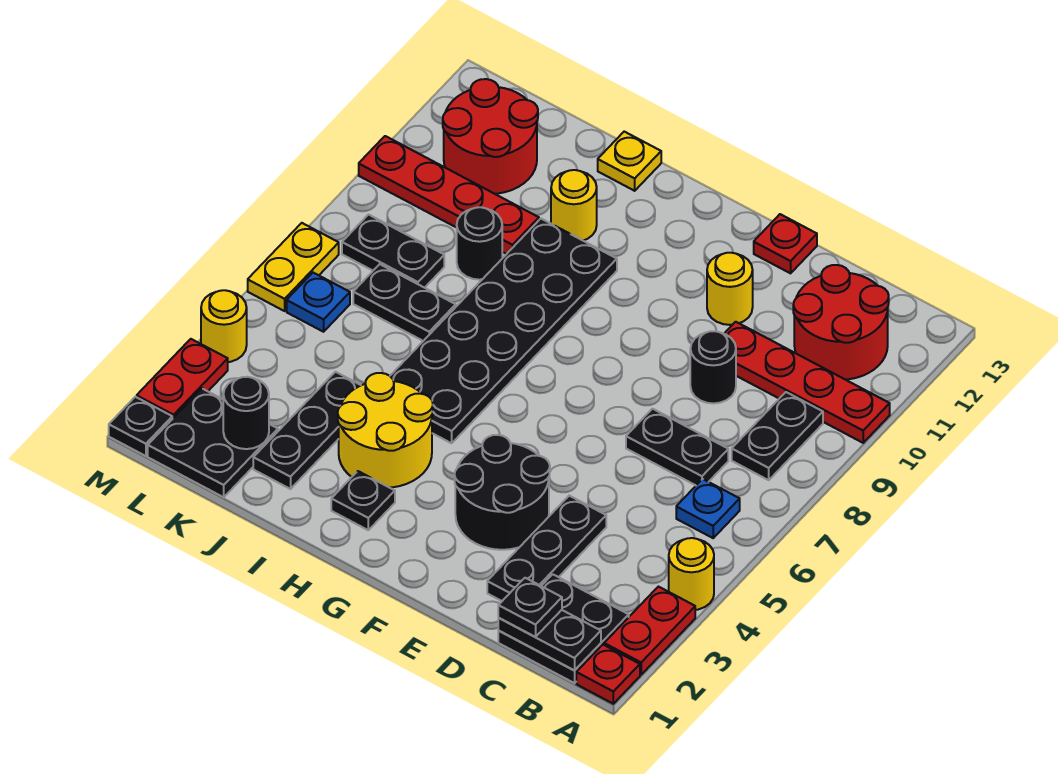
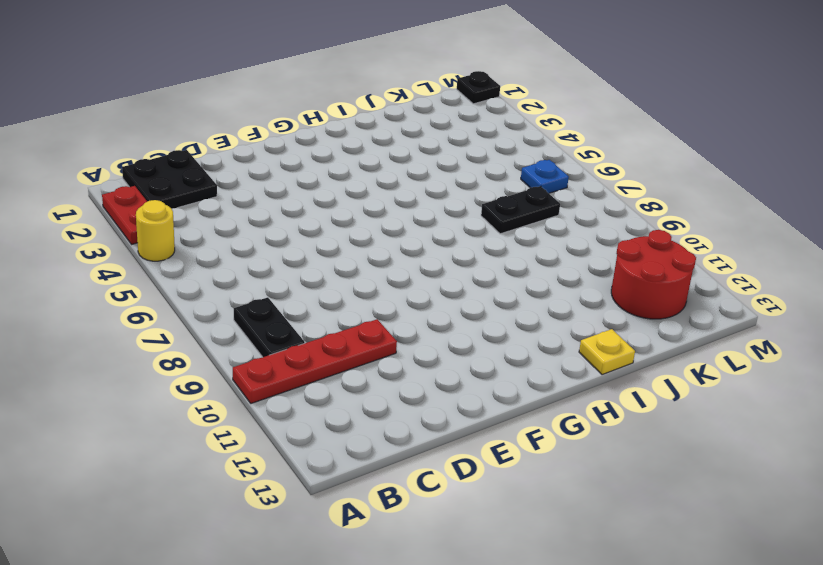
none -> red 1x1 plate [576,645,640,704]
none -> blue 1x1 plate [676,479,740,538]
none -> red 2x2 round brick [793,265,889,380]
none -> black 1x2 plate [626,409,728,485]

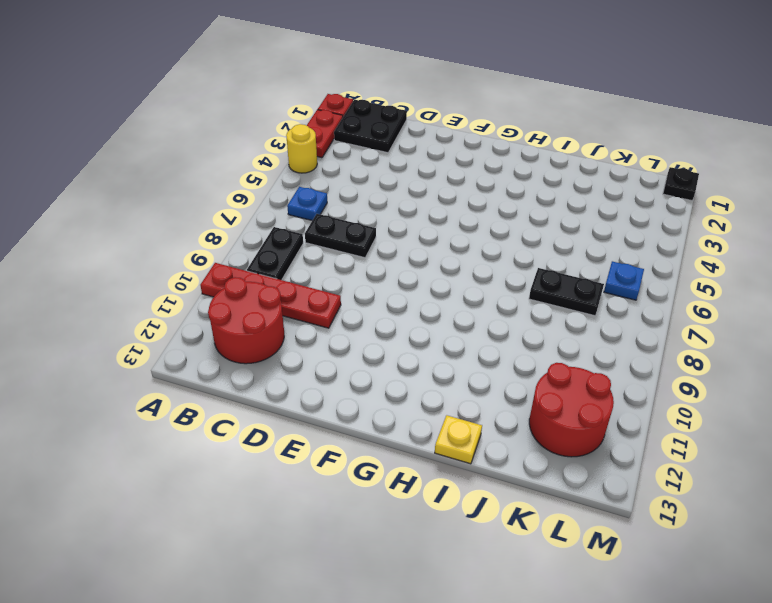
none -> black 1x3 plate [487,496,606,601]
none -> black 1x1 round brick [690,331,736,403]
none -> black 2x2 round brick [455,435,550,550]
none -> yellow 1x1 round brick [707,253,753,325]

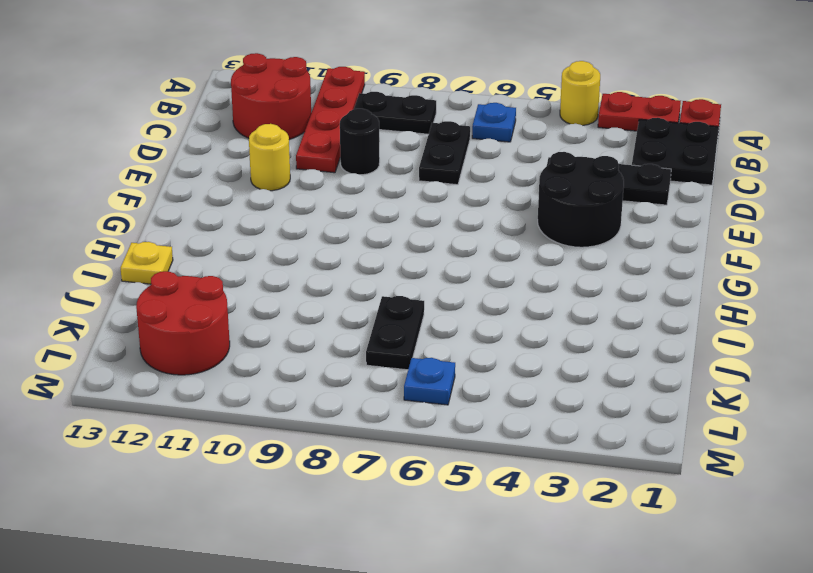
none -> red 1x1 plate [754,214,817,273]
none -> black 1x1 plate [331,471,395,530]
none -> yellow 2x2 round brick [338,373,433,488]
none -> black 2x6 plate [390,219,617,443]

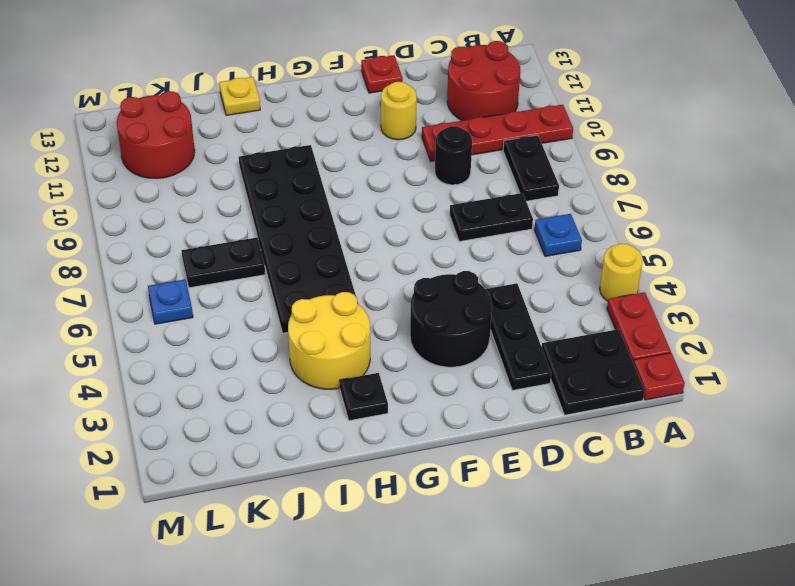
none -> yellow 1x1 round brick [551,170,597,241]
none -> black 1x3 plate [253,372,361,489]
none -> black 1x1 round brick [457,207,502,280]
none -> red 1x4 plate [359,136,539,254]

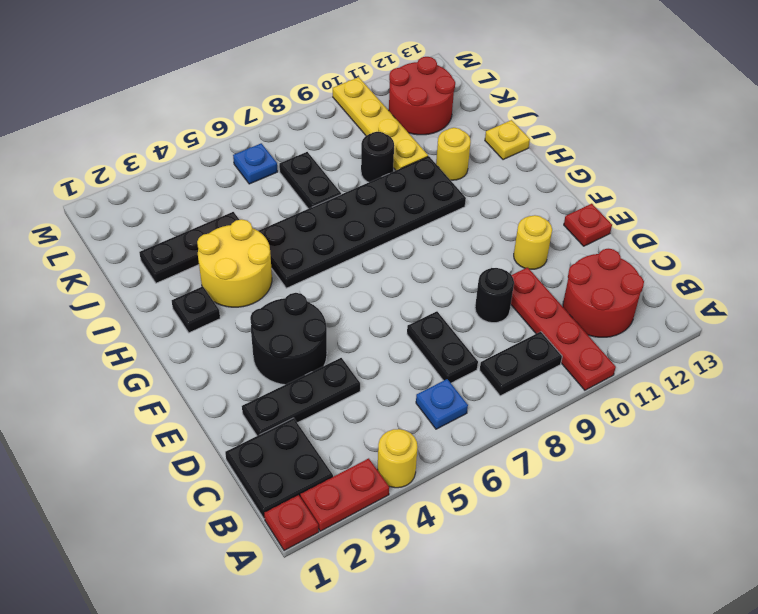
yellow 1x4 plate [333,77,428,170] -> red 1x4 plate [359,136,539,254]
none -> black 2x2 plate [148,389,278,497]
none -> black 1x2 plate [342,215,444,288]
none -> black 1x1 plate [109,397,172,456]
none -> red 1x2 plate [137,339,228,419]

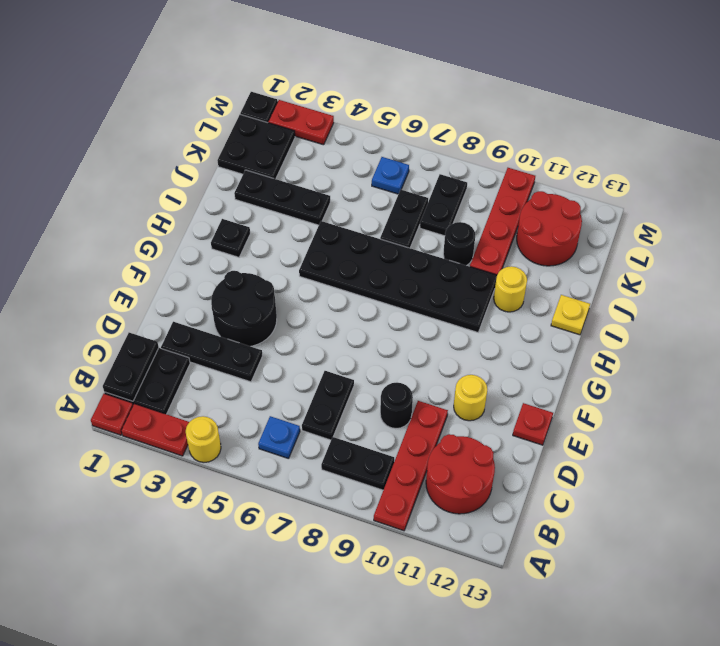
none -> yellow 2x2 round brick [338,373,433,488]
none -> yellow 1x1 round brick [201,290,247,362]
none -> yellow 1x2 plate [248,223,339,311]
none -> black 1x1 round brick [223,377,269,449]

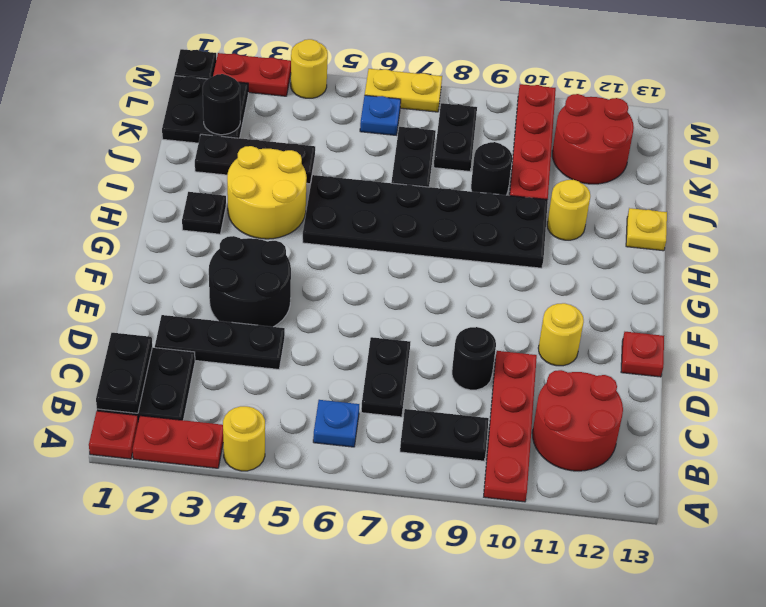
none -> black 1x1 plate [498,578,562,637]

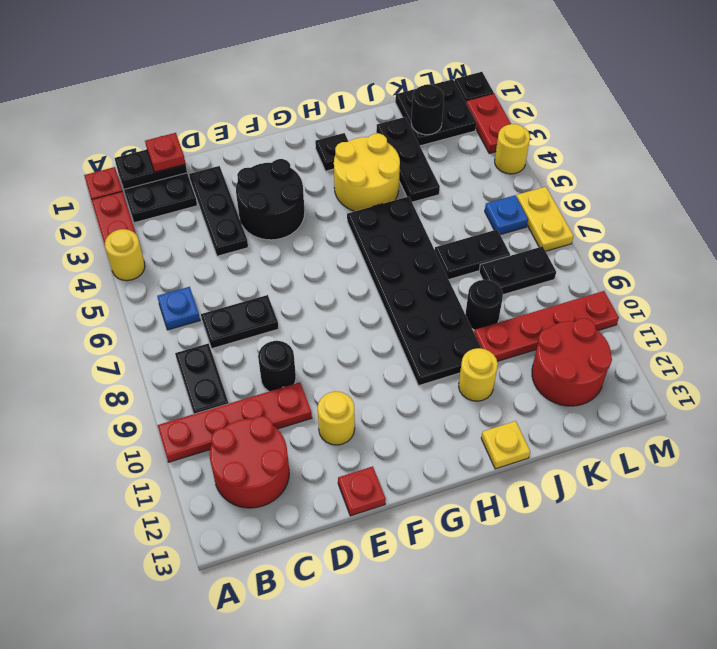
red 1x1 plate [145,133,185,172] -> black 1x1 plate [498,578,562,637]

